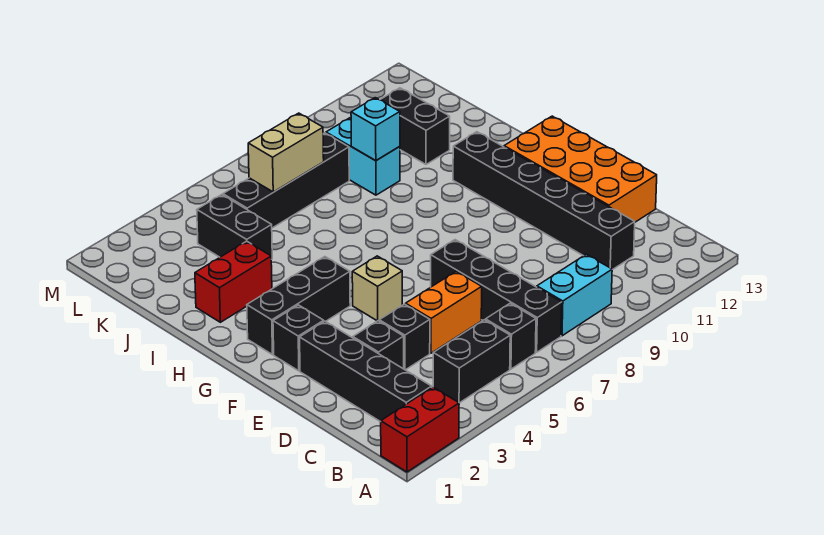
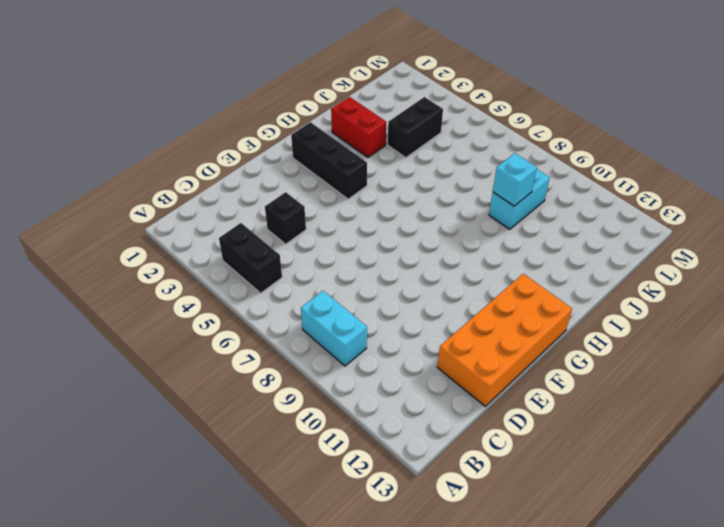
none -> red 1x2 brick [381,387,459,472]
none -> black 1x4 brick [300,321,432,422]
none -> black 1x1 brick [486,303,536,369]

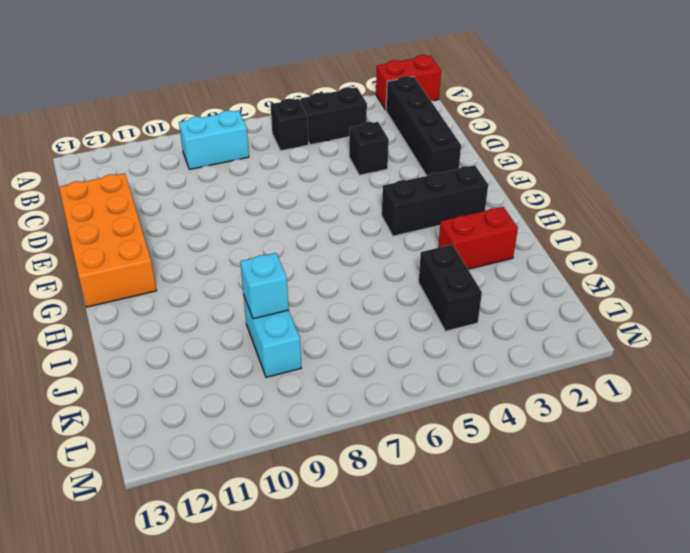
none -> black 1x4 brick [431,240,562,352]
none -> black 1x6 brick [453,132,635,270]
none -> black 1x1 brick [353,321,404,369]

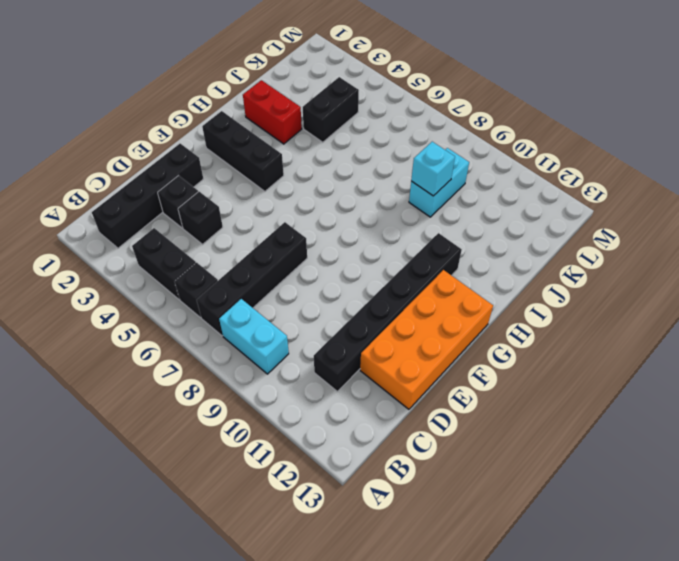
none -> red 1x2 brick [381,387,459,472]
none -> orange 1x2 brick [406,271,482,353]
none -> black 1x1 brick [273,305,324,371]

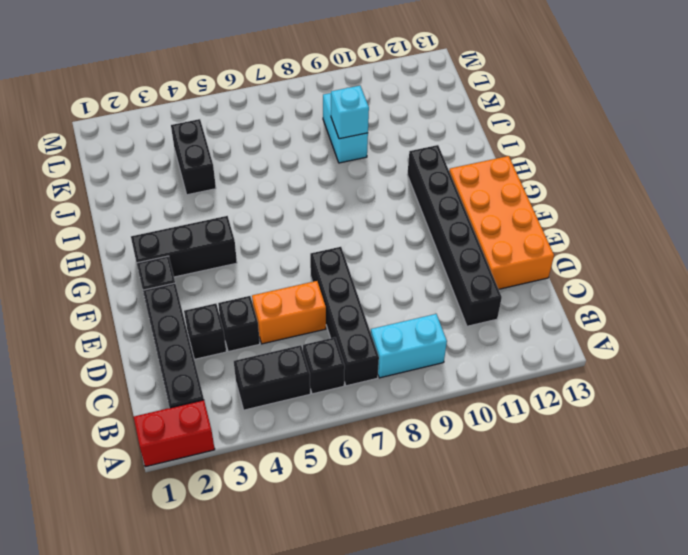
none -> tan 1x1 brick [352,256,402,321]
none -> red 1x2 brick [195,241,272,322]
none -> black 1x2 brick [380,88,450,164]

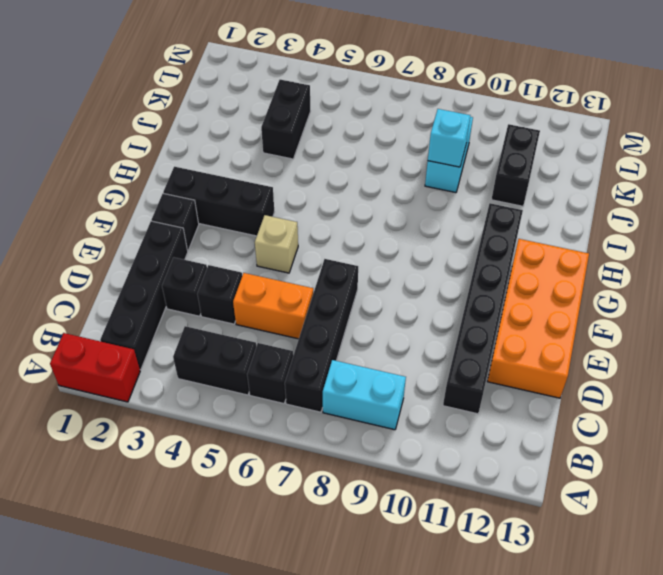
none -> red 1x2 brick [195,241,272,322]
none -> black 1x4 brick [223,133,349,228]
none -> tan 1x2 brick [248,113,324,192]

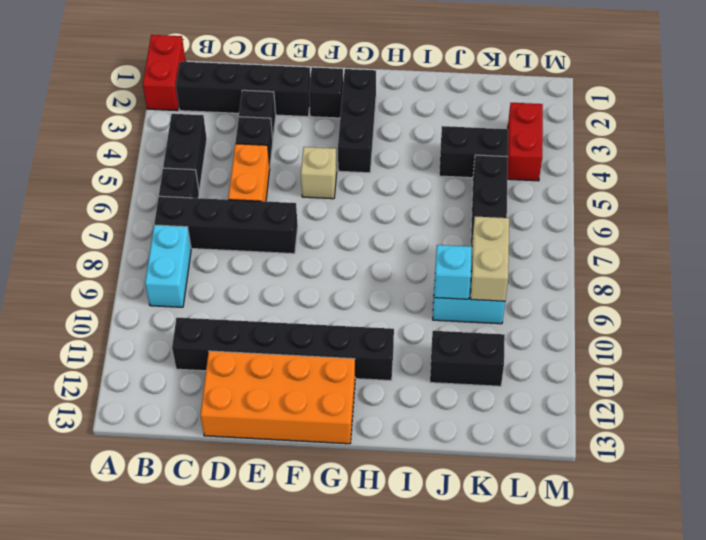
tan 1x2 brick [470,216,509,301] -> tan 1x2 brick moved to [248,113,324,192]
red 1x2 brick [507,103,543,181] -> red 1x2 brick moved to [195,241,272,322]

